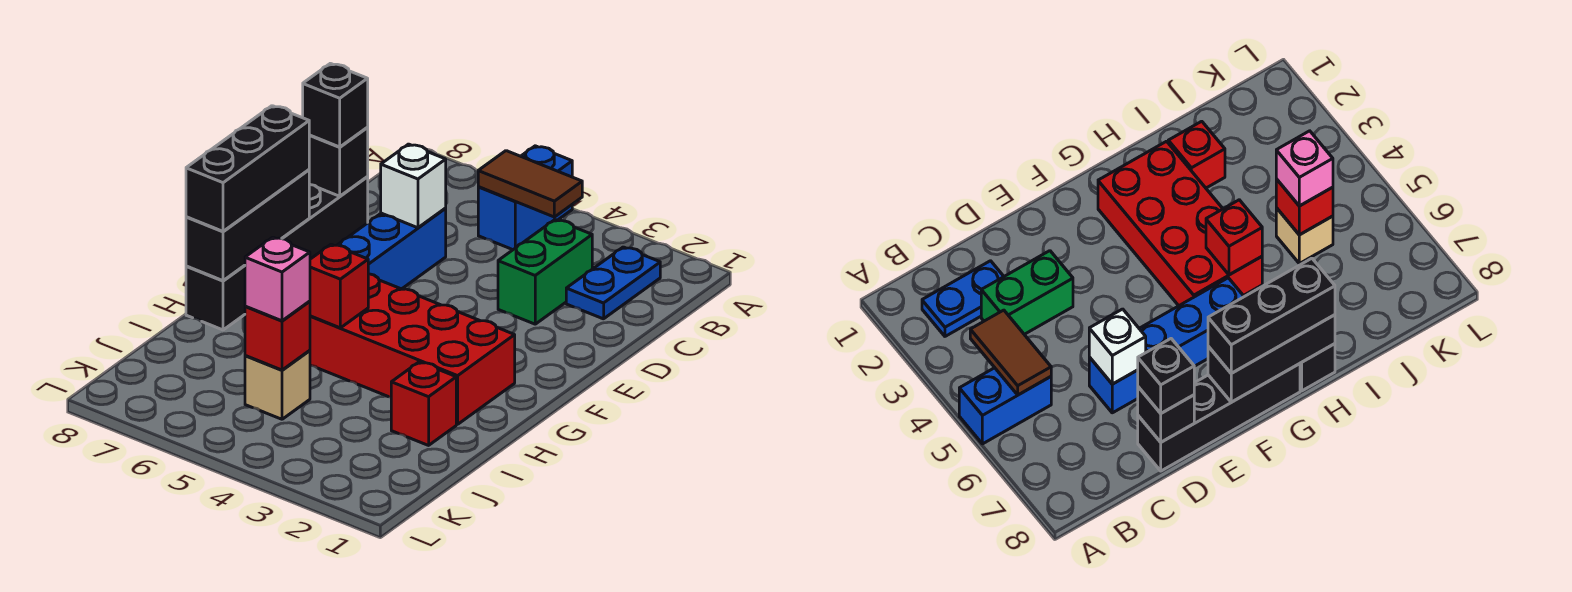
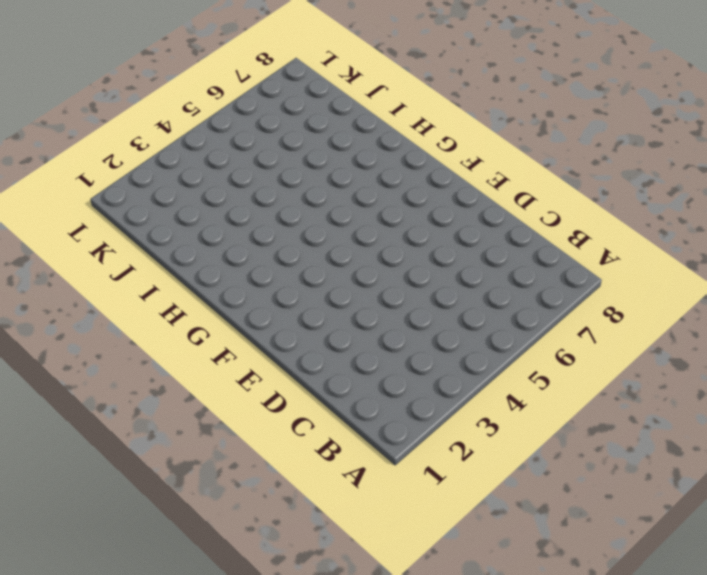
none -> blue 1x2 brick [478,146,572,250]
none -> blue 1x2 plate [566,247,660,319]
none -> green 1x2 brick [498,220,592,324]

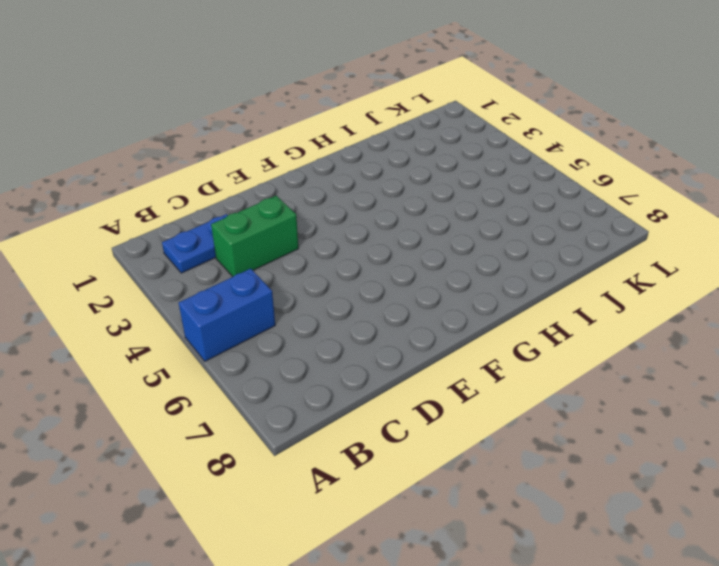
none -> blue 1x4 brick [338,209,446,289]
none -> black 1x4 brick [282,177,368,259]
none -> red 2x4 brick [310,274,515,424]

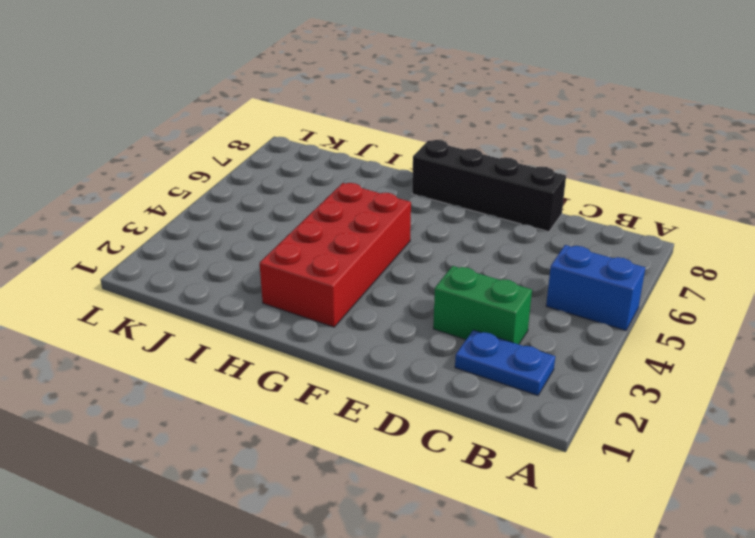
none -> blue 1x4 brick [338,209,446,289]
none -> black 1x1 brick [186,265,245,330]
none -> red 1x1 brick [391,362,456,445]

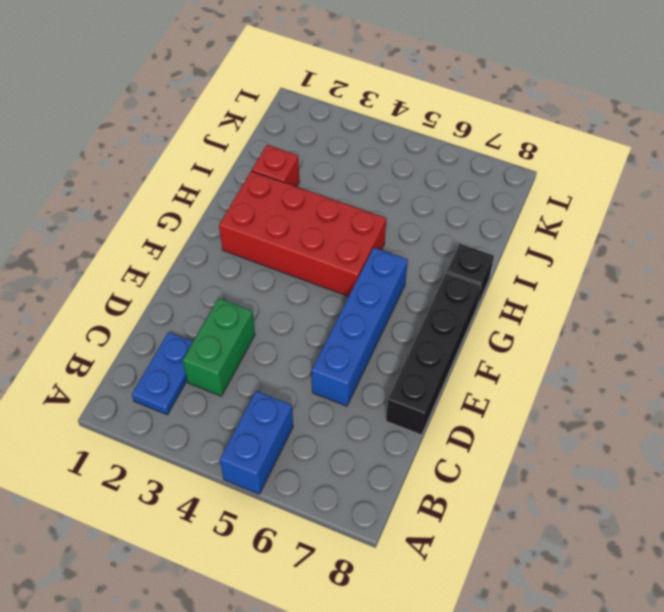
none -> tan 1x1 brick [245,351,310,419]
none -> brown 1x2 tile [478,151,582,217]
none -> white 1x1 brick [381,144,446,228]

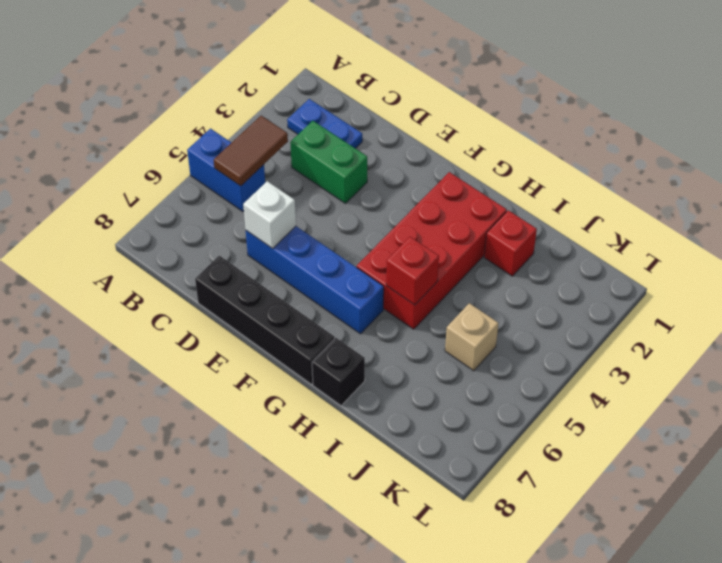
none -> black 1x1 brick [309,128,368,196]
none -> black 1x3 brick [186,170,309,281]
none -> red 1x1 brick [245,301,310,370]

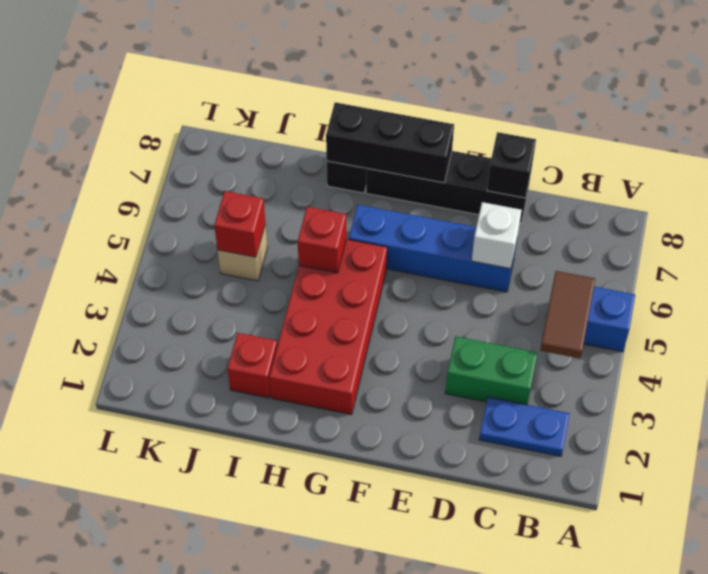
none -> black 1x1 brick [303,63,368,147]
none -> black 1x3 brick [186,106,309,231]
none -> pink 1x1 brick [245,237,310,321]

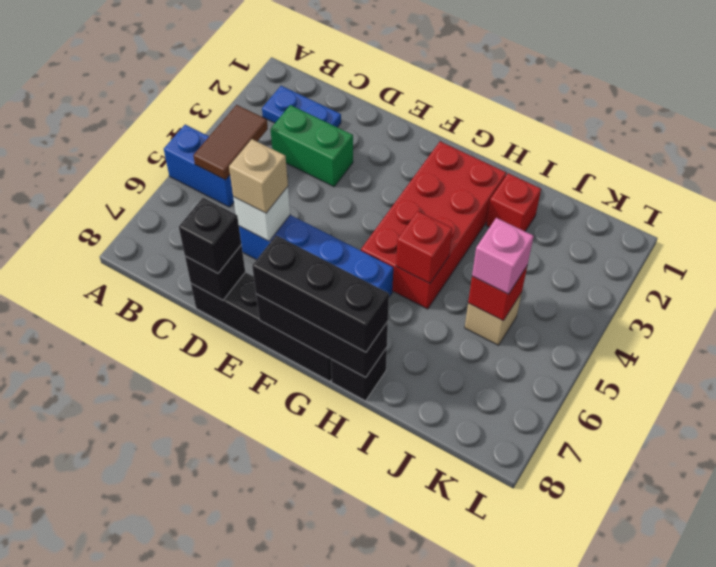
tan 1x1 brick [229,139,288,213] -> none

